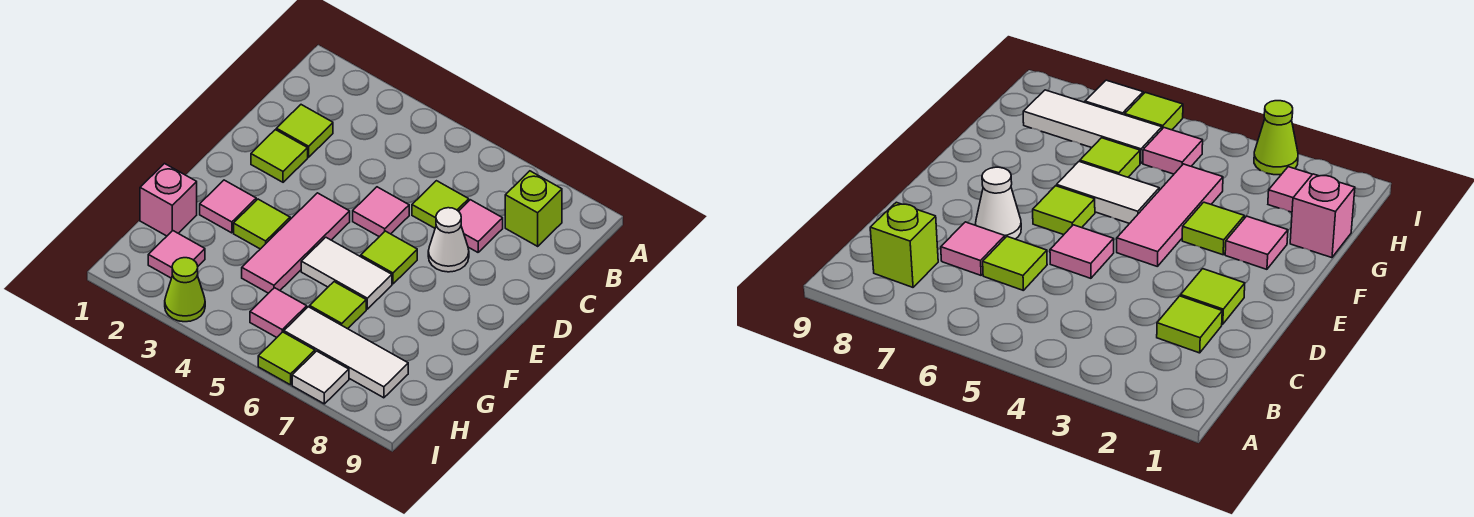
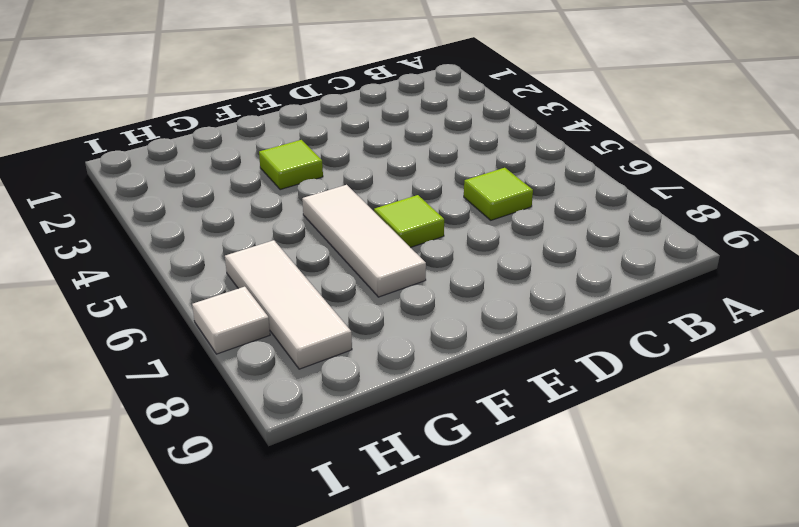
white 1x3 tile [302,185,426,297] -> white 1x2 tile [301,237,392,309]
none -> lime 1x1 brick [505,171,562,246]
none -> lime 1x1 tile [276,105,333,157]
none -> pink 1x1 tile [459,200,503,252]

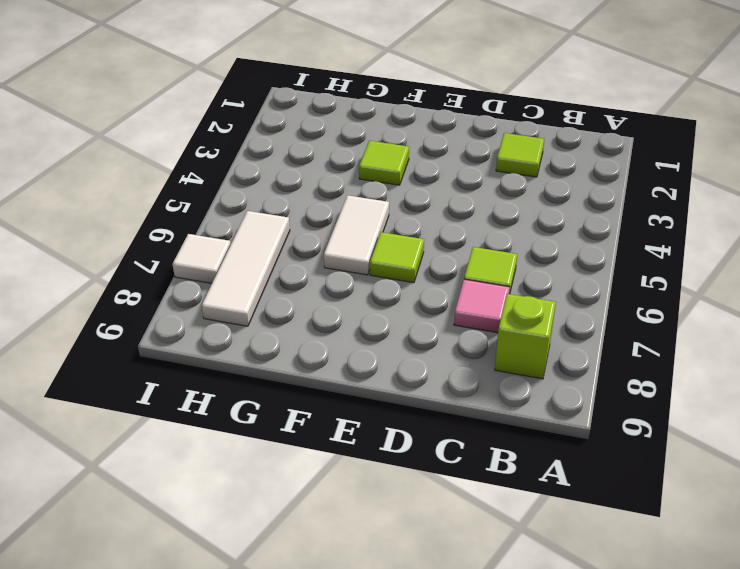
none -> lime 1x1 tile [251,130,308,182]
none -> pink 1x1 tile [353,187,409,237]
none -> white 1x1 cone [428,208,469,272]

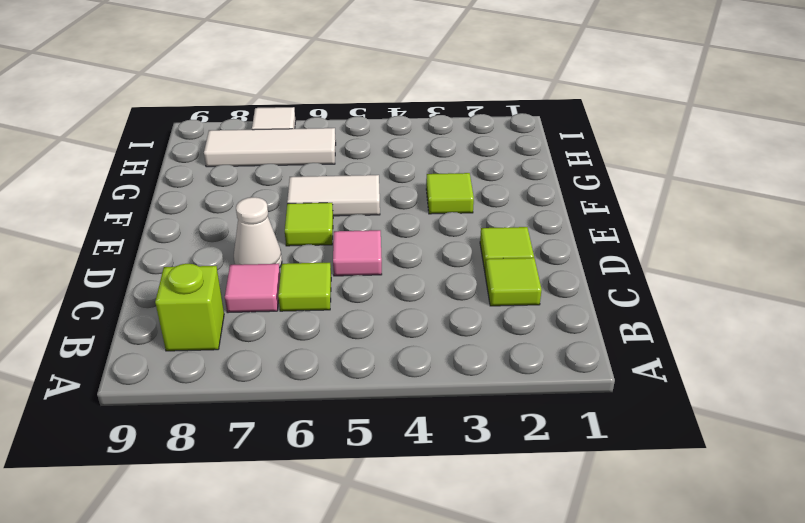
none -> pink 1x3 tile [242,193,350,293]
none -> pink 1x1 tile [200,180,256,233]
none -> pink 1x1 brick [140,164,197,236]

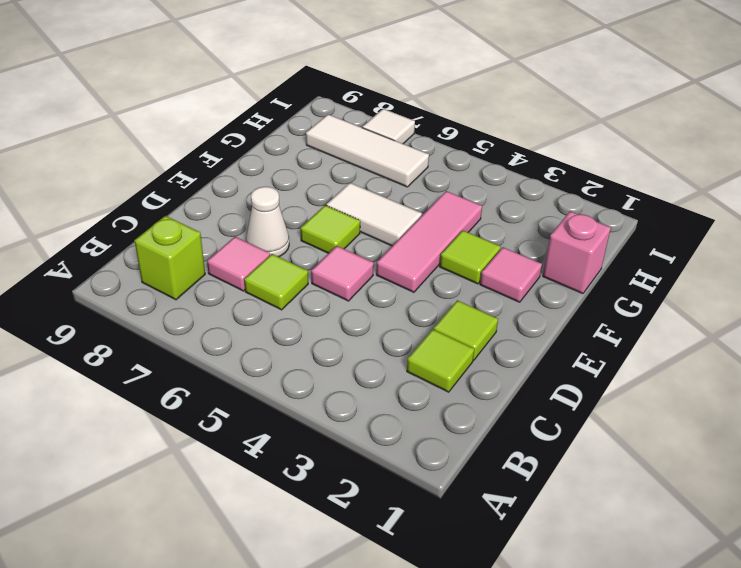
none -> lime 1x1 tile [310,282,366,329]
none -> pink 1x1 tile [148,231,205,278]
none -> pink 1x1 tile [250,288,307,337]

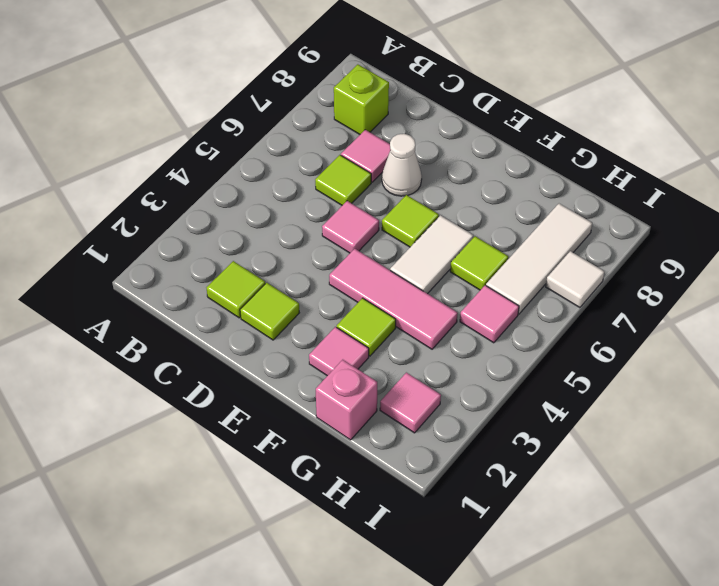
none -> lime 1x1 cone [165,258,205,322]
none -> lime 1x1 tile [258,332,315,385]

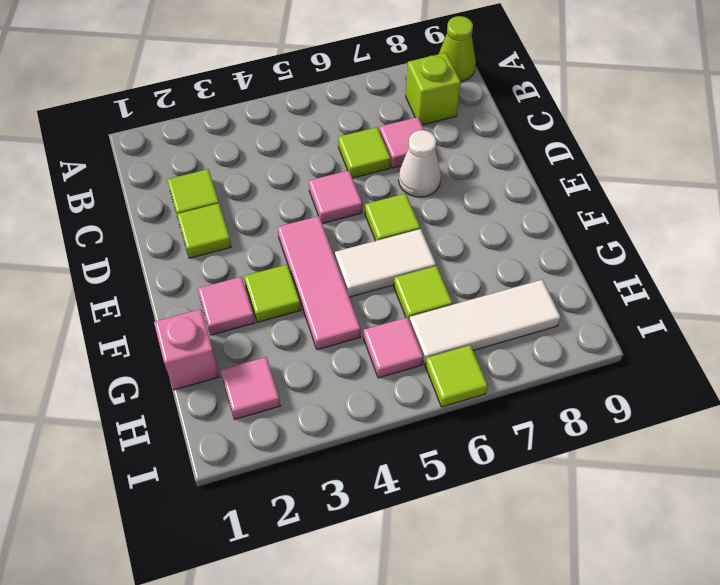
lime 1x1 cone [439,16,476,81] -> lime 1x1 cone moved to [165,258,205,322]
none -> white 1x1 tile [292,351,349,404]

